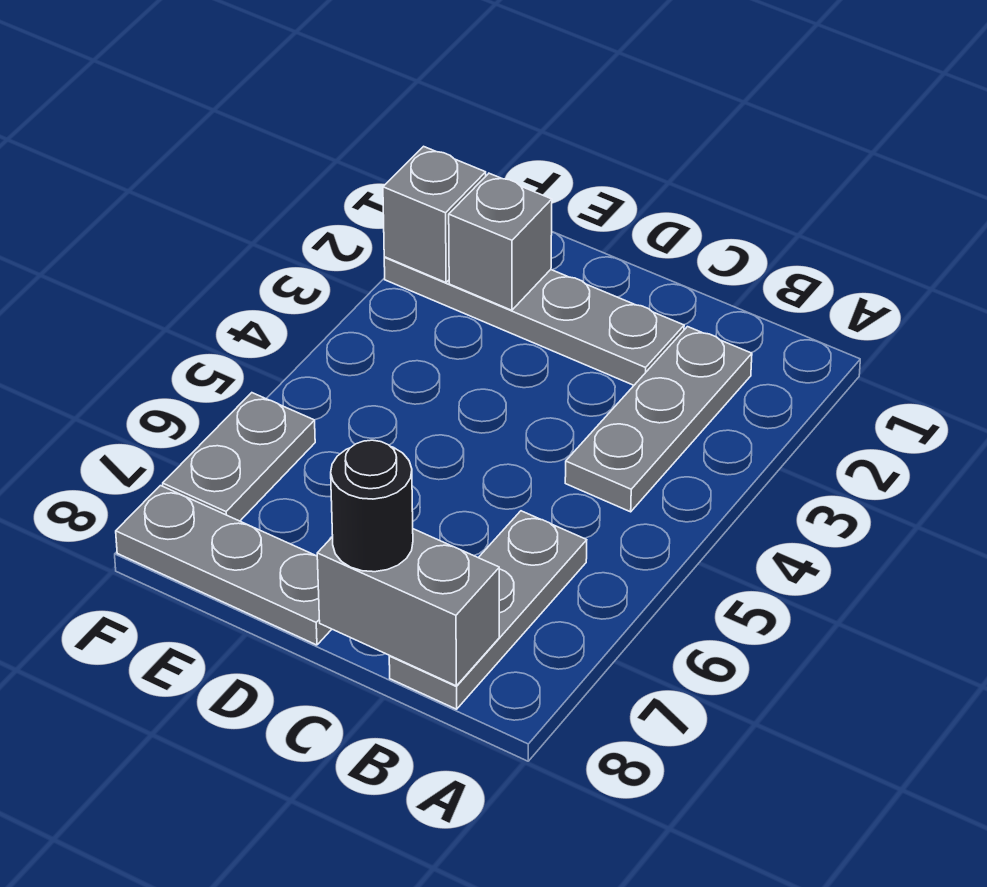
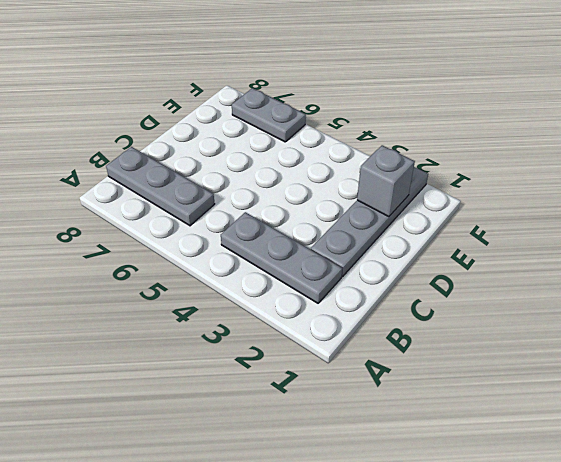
none -> grey 1x3 plate [116,486,332,645]
none -> grey 1x2 brick [317,529,499,686]

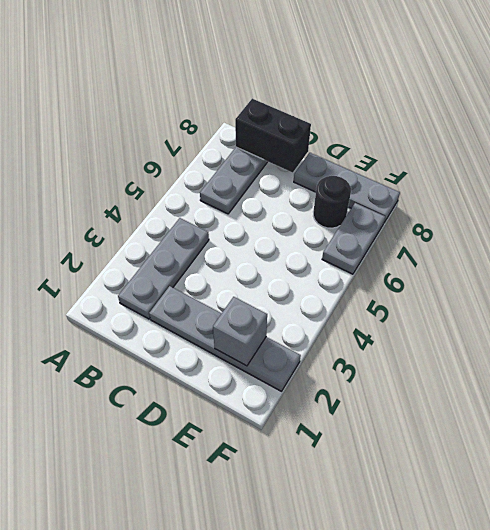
black 1x2 brick [235,99,311,173] -> grey 1x2 brick [317,529,499,686]
black 1x1 round brick [313,176,351,228] -> black 1x1 round brick moved to [331,440,413,572]
none -> grey 1x1 brick [383,146,486,283]

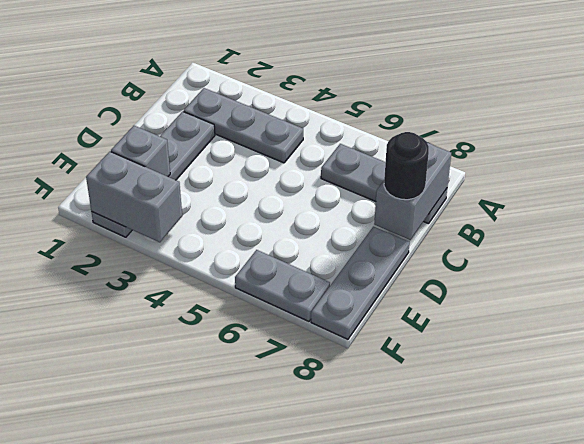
grey 1x2 brick [86,152,182,242] -> grey 1x1 brick [383,146,486,283]

